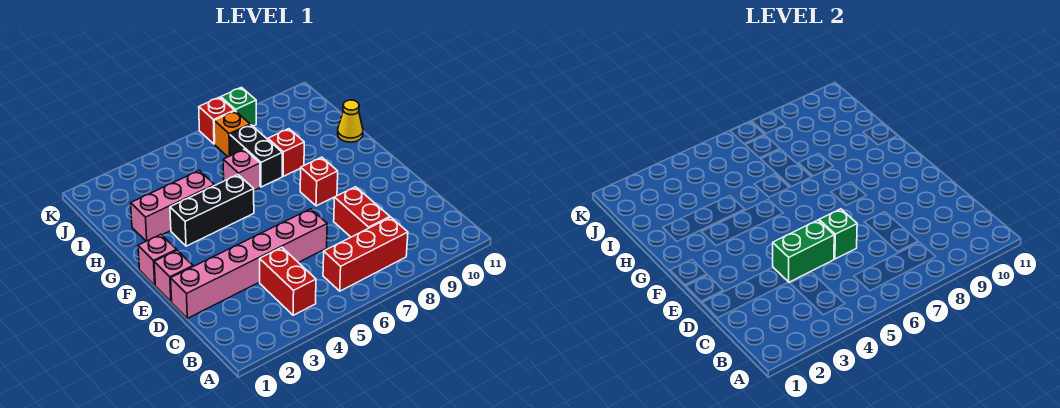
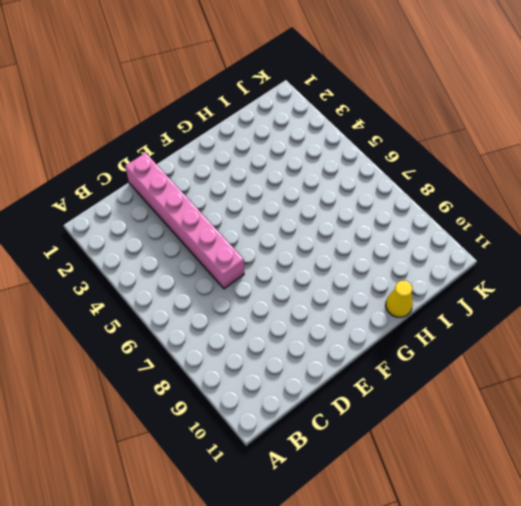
none -> red 1x2 brick [260,247,316,315]
none -> red 1x3 brick [323,217,408,291]
none -> red 1x2 brick [334,187,390,237]

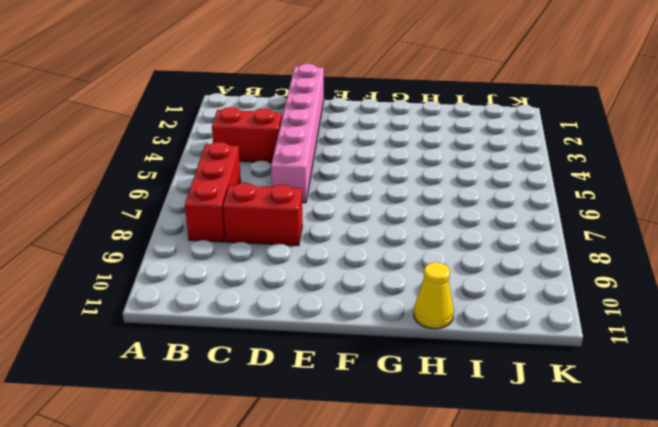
none -> pink 1x1 brick [154,250,193,302]
none -> pink 1x1 brick [138,234,177,285]
none -> red 1x1 brick [300,157,338,206]

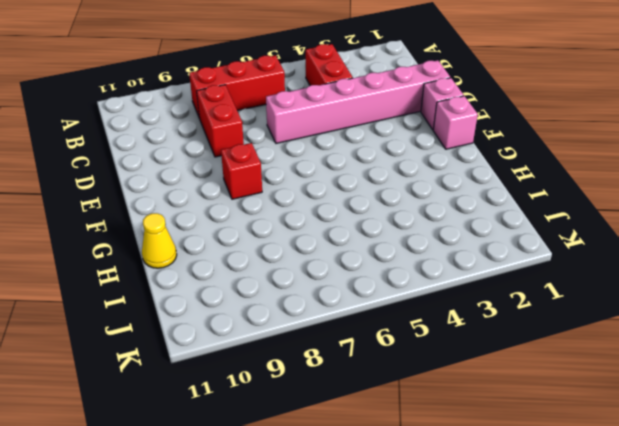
none -> black 1x3 brick [170,175,254,246]
none -> pink 1x3 brick [131,170,215,241]
none -> pink 1x1 brick [223,149,260,190]

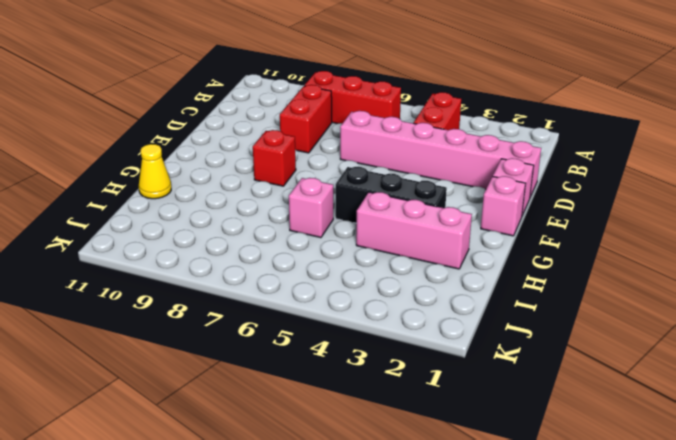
none -> black 1x2 brick [230,125,282,187]
none -> red 1x1 brick [268,129,304,176]
none -> orange 1x1 brick [214,111,250,157]

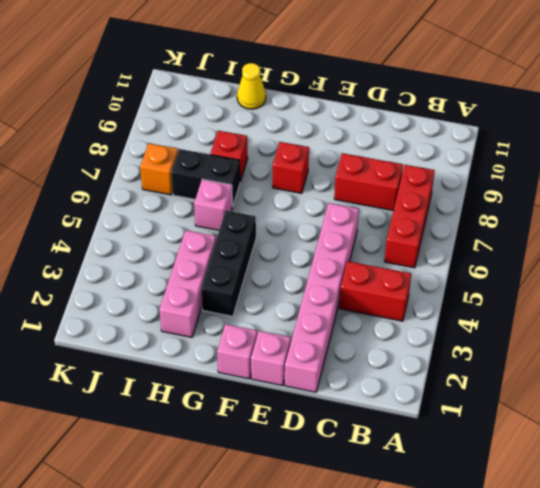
none -> red 1x1 brick [199,97,234,144]
none -> green 1x1 brick [221,87,257,126]
none -> green 1x2 brick [773,220,834,282]

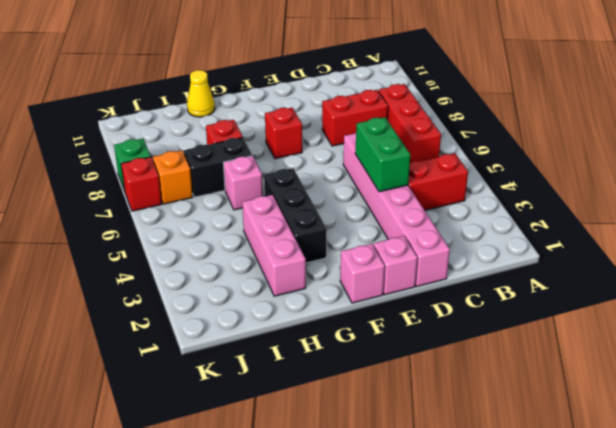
none -> green 1x1 brick [819,209,857,259]

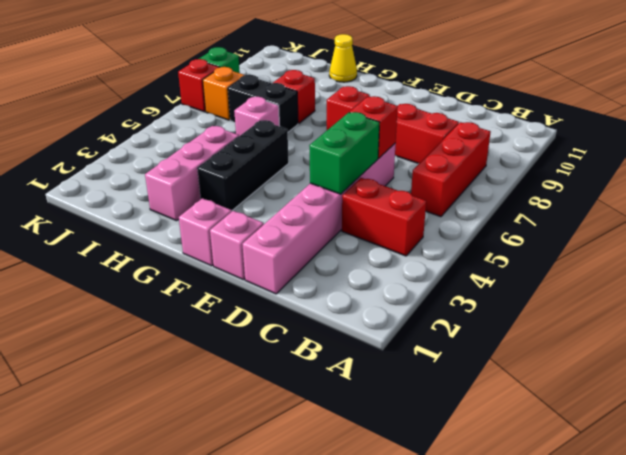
red 1x1 brick [350,96,398,158] -> green 1x1 brick [819,209,857,259]

